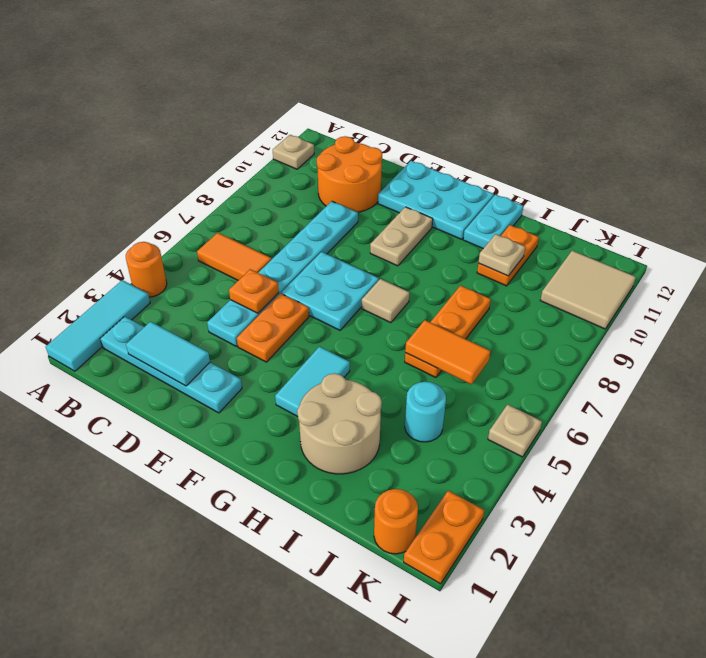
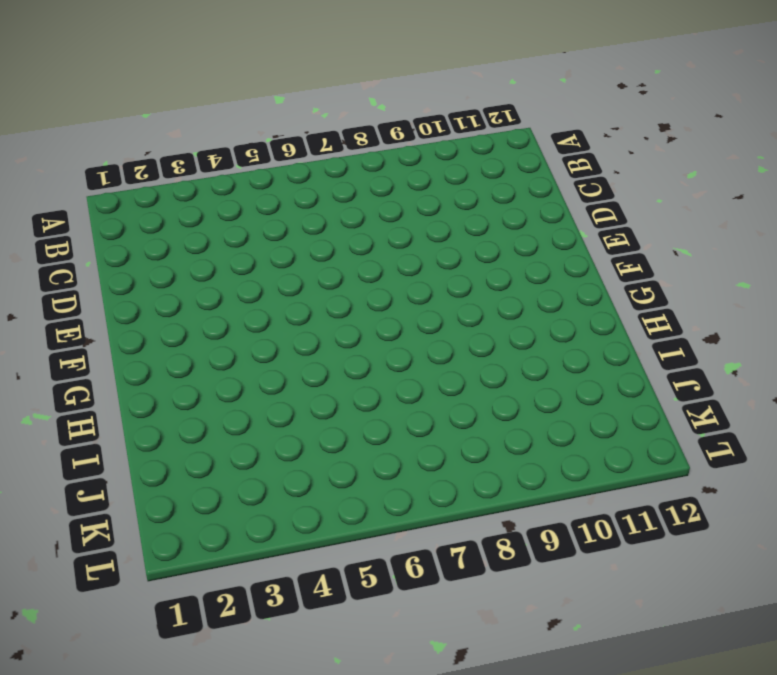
none -> cyan 1x3 tile [46,280,150,371]
none -> orange 1x1 round brick [126,242,167,297]
none -> tan 1x1 plate [273,135,314,169]

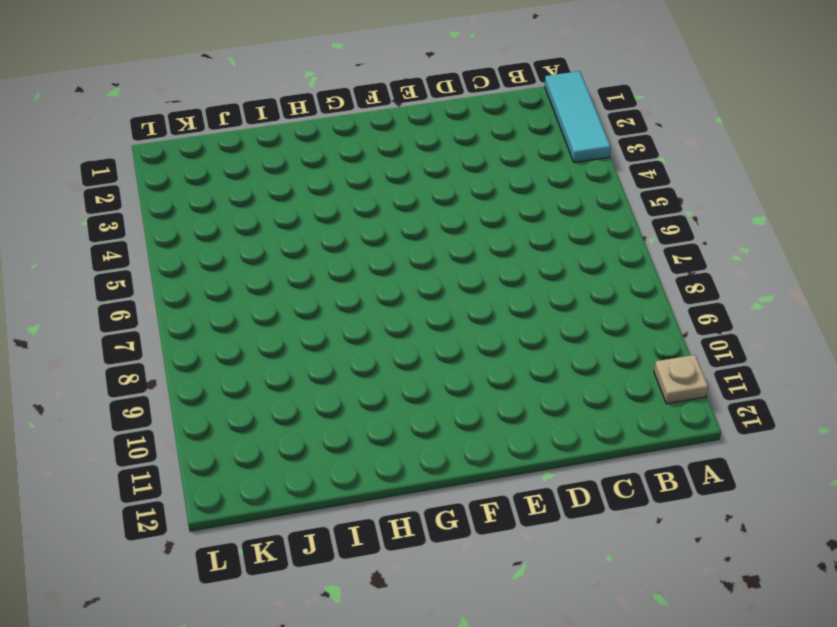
none -> orange 1x1 round brick [126,242,167,297]
none -> cyan 1x4 plate [100,317,242,413]
none -> orange 1x2 tile [197,233,271,280]

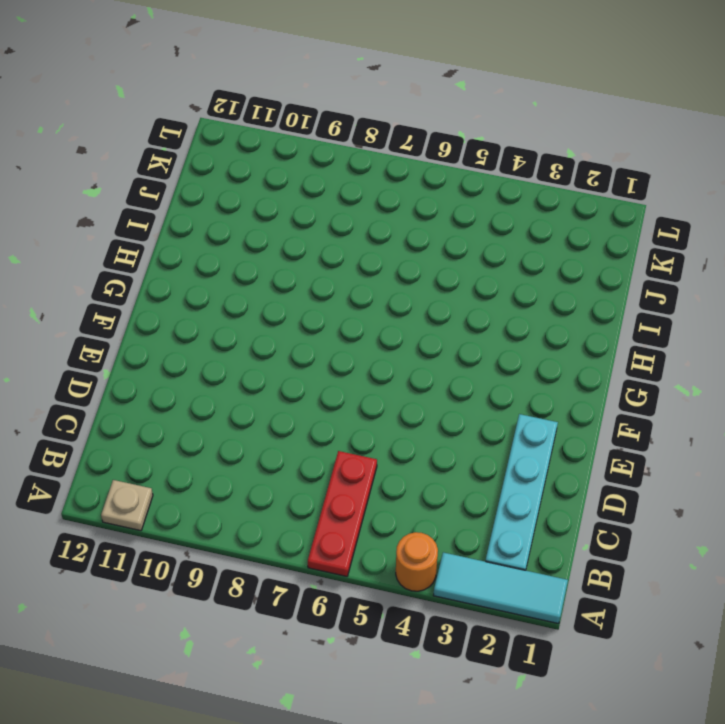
red 1x3 plate [308,451,377,576] -> orange 1x2 tile [197,233,271,280]
none -> orange 2x2 round brick [317,136,382,212]
none -> cyan 1x6 plate [207,201,358,346]
none -> orange 1x2 plate [237,294,309,362]

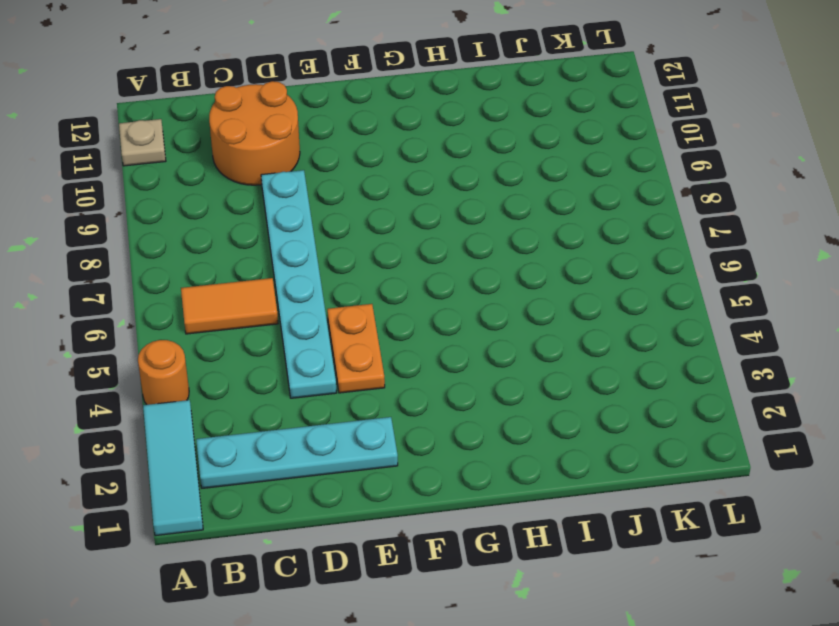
none -> cyan 2x2 plate [281,252,379,330]
none -> cyan 2x3 plate [378,161,494,239]
none -> tan 1x2 plate [370,207,433,266]

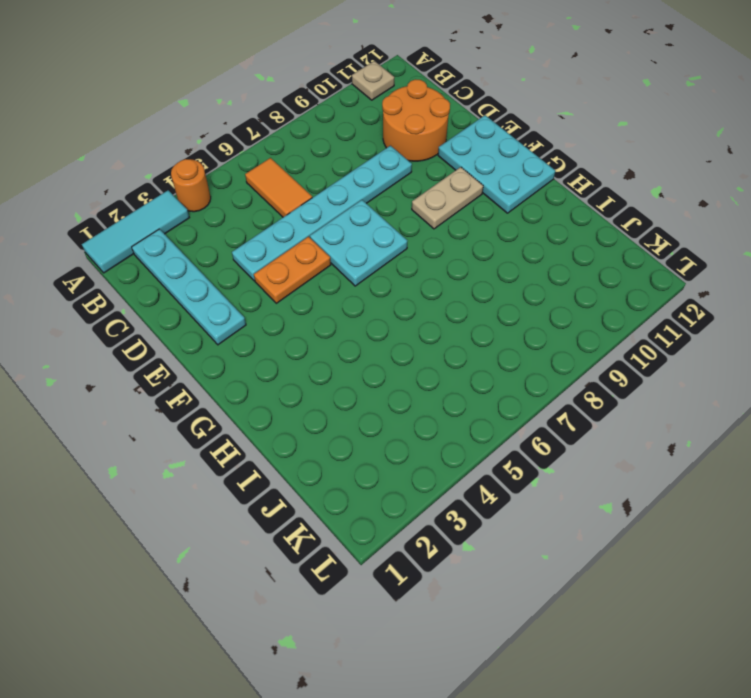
none -> cyan 1x2 tile [275,347,350,416]
none -> tan 1x1 tile [362,279,409,323]
none -> tan 2x2 round brick [297,373,382,474]

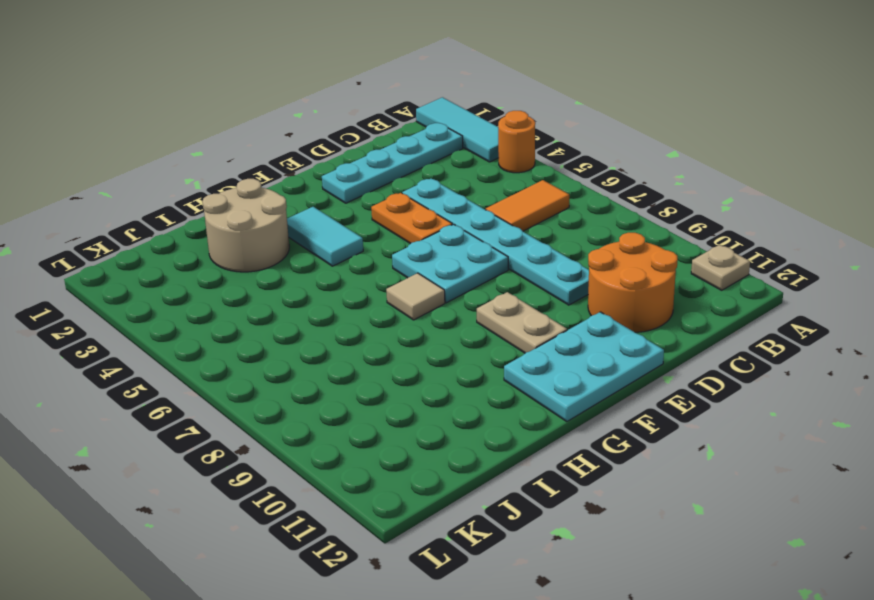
none -> cyan 1x2 plate [463,195,523,248]
none -> orange 1x3 plate [405,286,491,377]
none -> orange 1x2 plate [477,225,539,286]

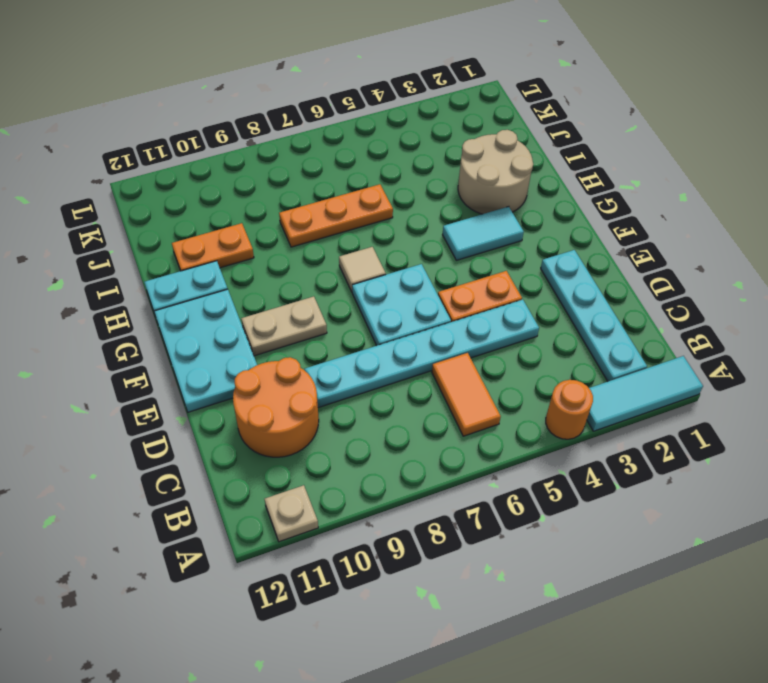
none -> cyan 1x1 round brick [405,382,446,442]
none -> orange 1x1 round brick [374,489,418,554]
none -> tan 2x2 tile [540,251,636,329]

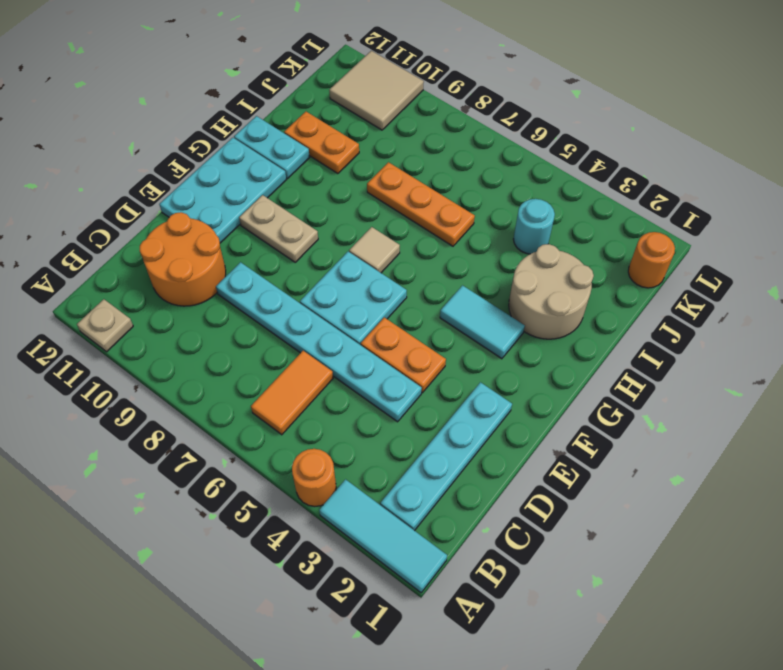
none -> orange 1x2 plate [404,491,484,584]
none -> tan 1x1 plate [488,404,542,457]
none -> cyan 1x2 tile [126,322,210,386]

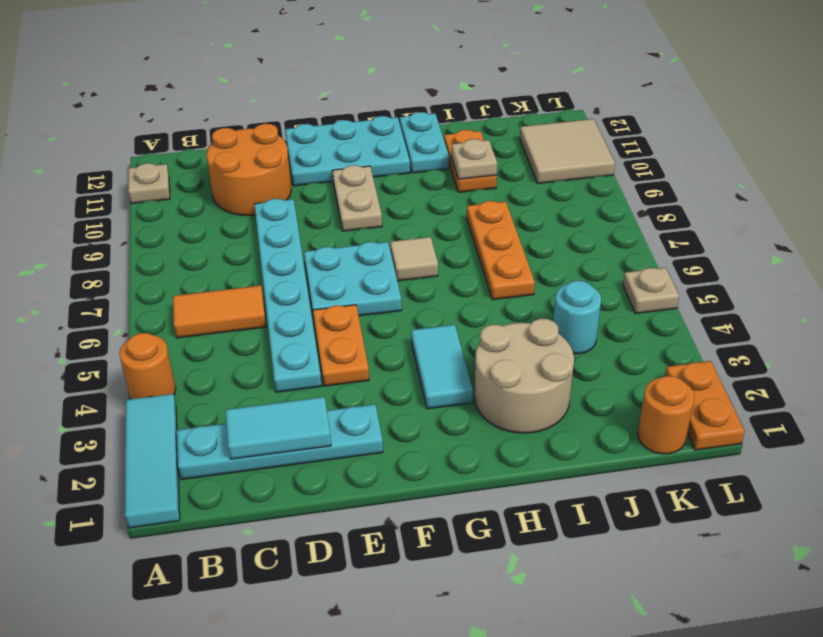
none -> orange 1x1 plate [229,269,279,313]
none -> orange 1x2 tile [405,320,490,384]

